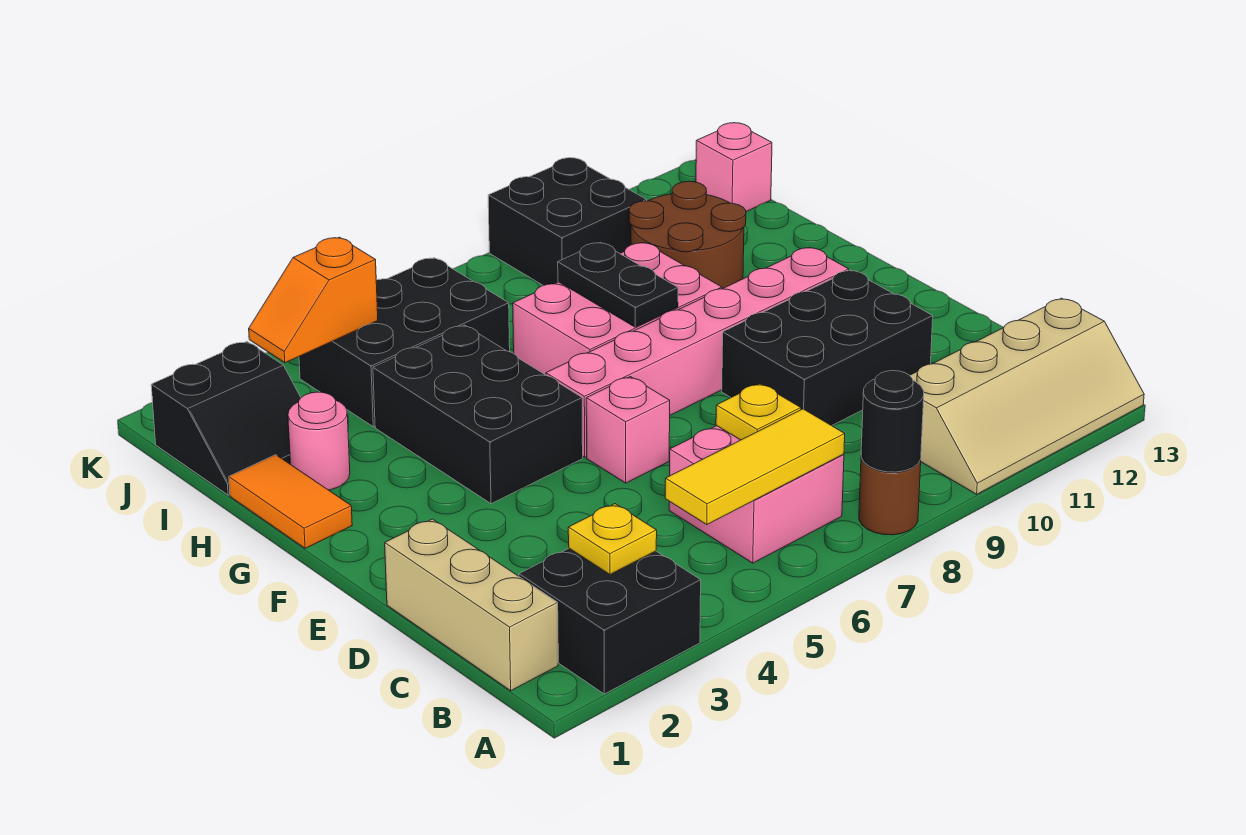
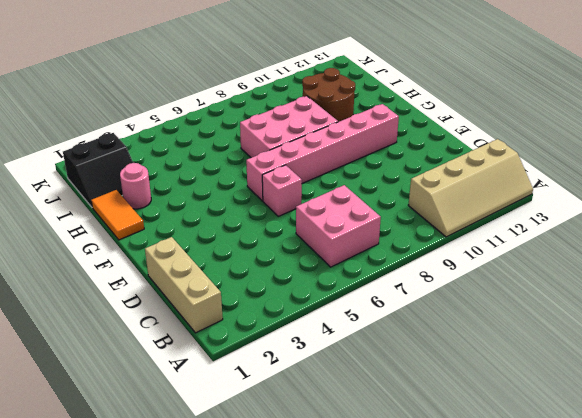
none -> black 2x2 brick [519,548,701,694]
none -> brown 1x1 round brick [859,458,921,535]
none -> black 2x3 brick [722,270,933,426]

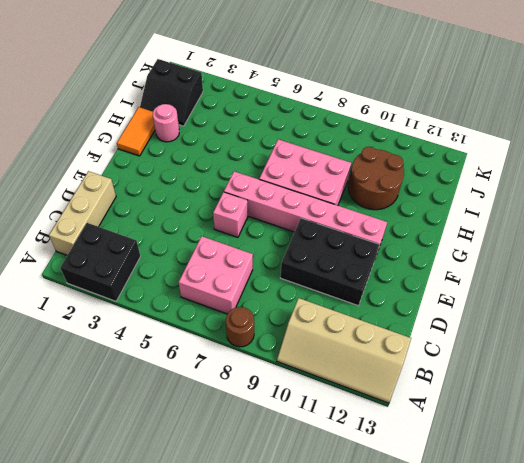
none -> black 2x3 brick [373,325,583,504]
none -> black 2x3 brick [299,258,510,427]
none -> black 2x2 brick [488,158,647,286]

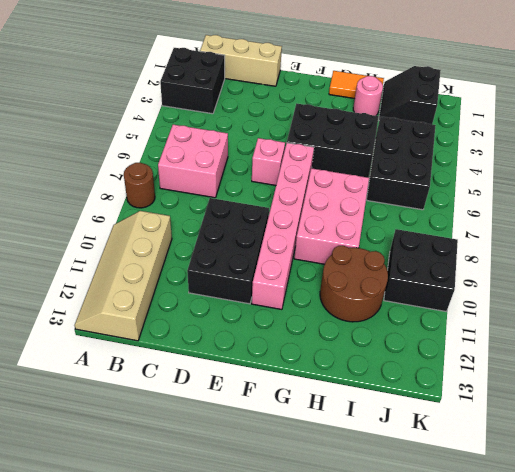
none -> pink 1x1 brick [696,123,772,212]
none -> black 1x1 round brick [861,371,924,472]
none -> yellow 1x1 plate [568,504,657,575]

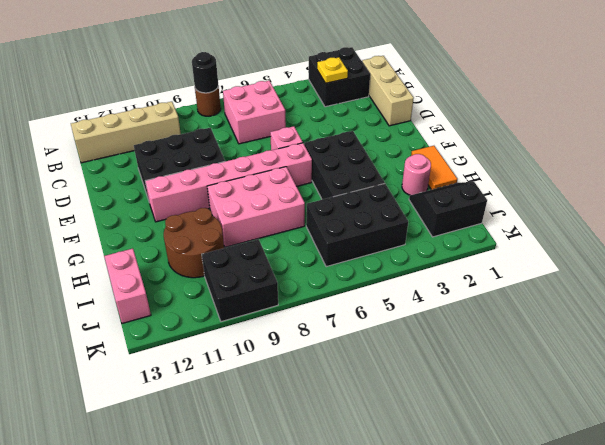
pink 1x2 brick [104,249,151,323] -> pink 1x1 brick [696,123,772,212]
none -> yellow 1x3 tile [665,409,845,525]
none -> yellow 1x1 plate [716,384,801,440]
none -> black 1x2 plate [558,242,678,327]

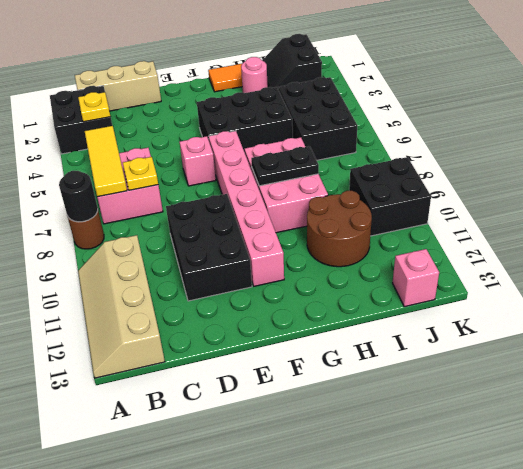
none -> orange 1x2 slope [249,237,378,363]

